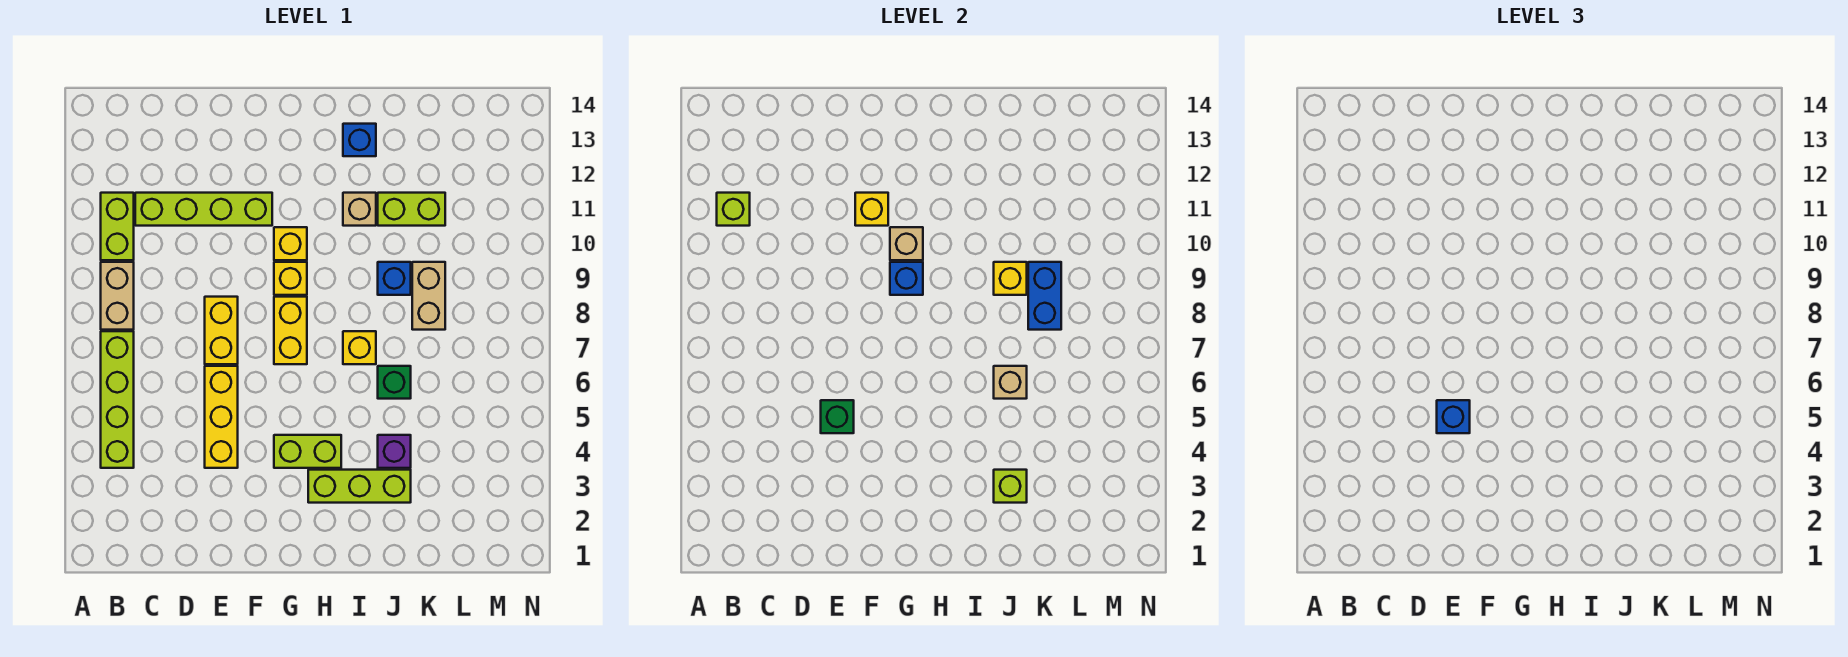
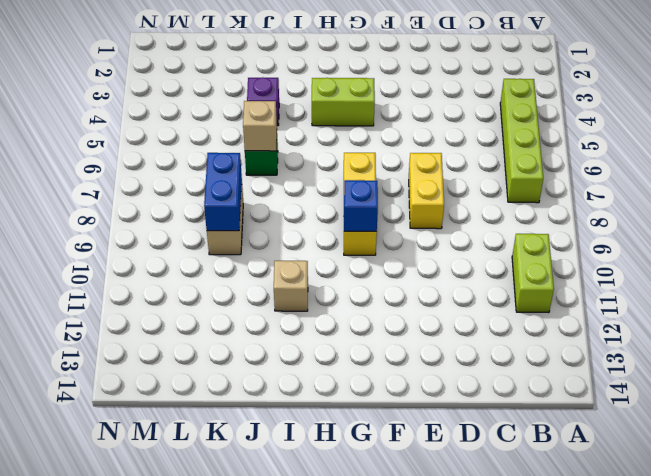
none -> tan 1x2 brick [101,262,134,330]
none -> lime 1x4 brick [135,193,272,226]
none -> yellow 1x3 brick [205,366,238,468]

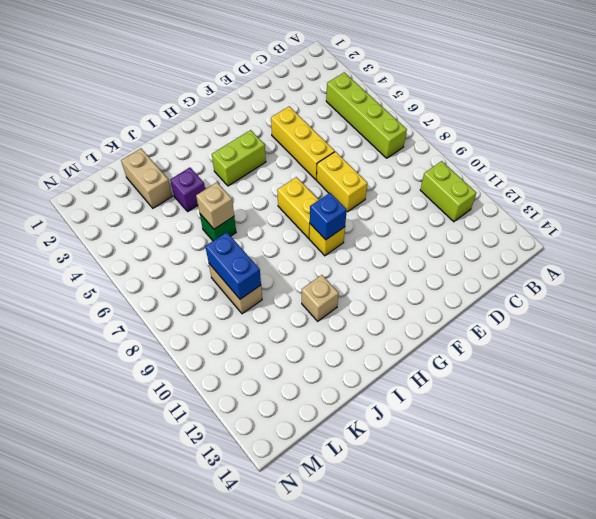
tan 1x2 brick [121,149,172,208] -> tan 1x2 brick moved to [101,262,134,330]
none -> lime 1x4 brick [135,193,272,226]
none -> yellow 1x1 brick [274,227,307,260]
none -> lime 1x3 brick [308,470,411,503]

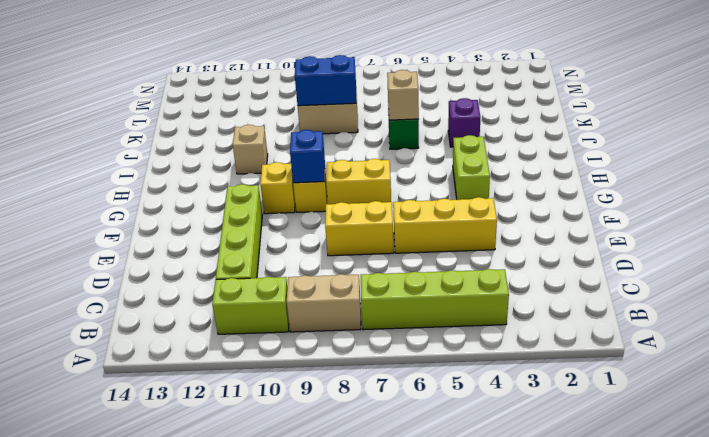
none -> lime 1x3 brick [308,470,411,503]
none -> yellow 1x1 brick [343,331,376,364]
none -> blue 1x1 brick [343,124,376,156]

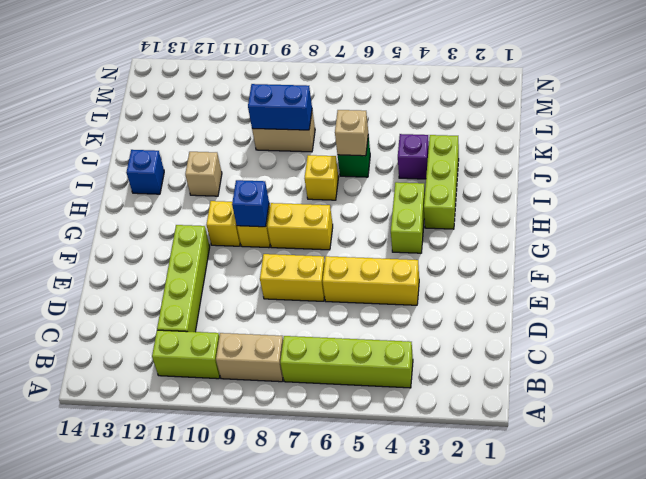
none -> blue 1x1 brick [378,262,411,295]
none -> lime 1x2 brick [378,193,445,226]
none -> lime 1x1 brick [717,193,750,226]

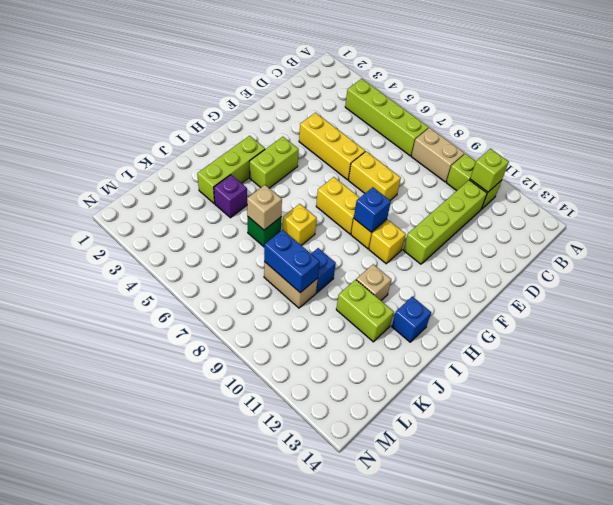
lime 1x2 brick [336,280,394,342] -> lime 1x2 brick turned to [378,193,445,226]
none -> green 1x1 brick [821,400,854,433]
none -> yellow 1x1 brick [855,193,888,226]
none -> tan 1x1 brick [890,227,923,260]

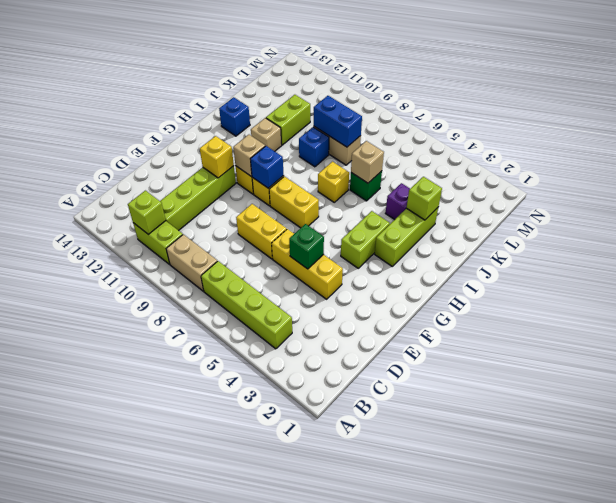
none -> yellow 1x1 brick [994,262,1027,295]
none -> blue 1x1 brick [1437,400,1470,433]

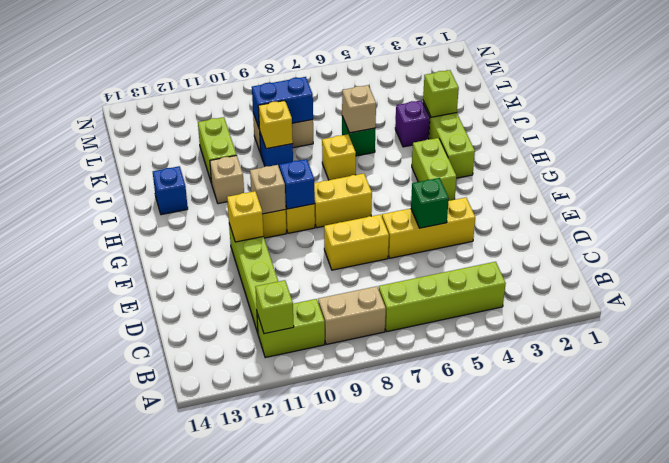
none -> blue 1x1 brick [1437,400,1470,433]

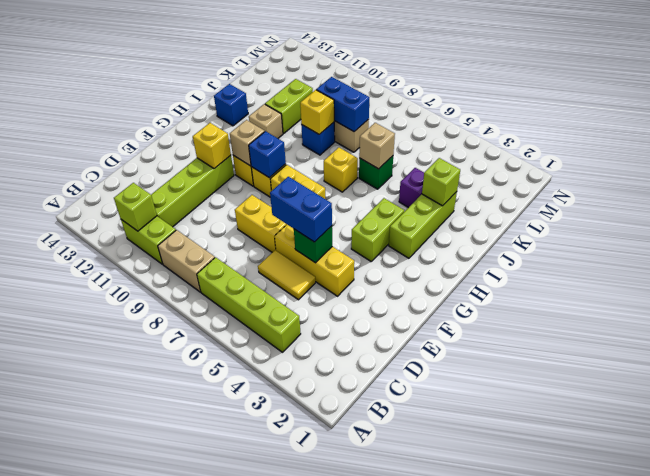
yellow 1x2 tile [258,250,315,300] -> none
blue 1x2 brick [270,177,332,242] -> blue 1x1 brick [1437,400,1470,433]

